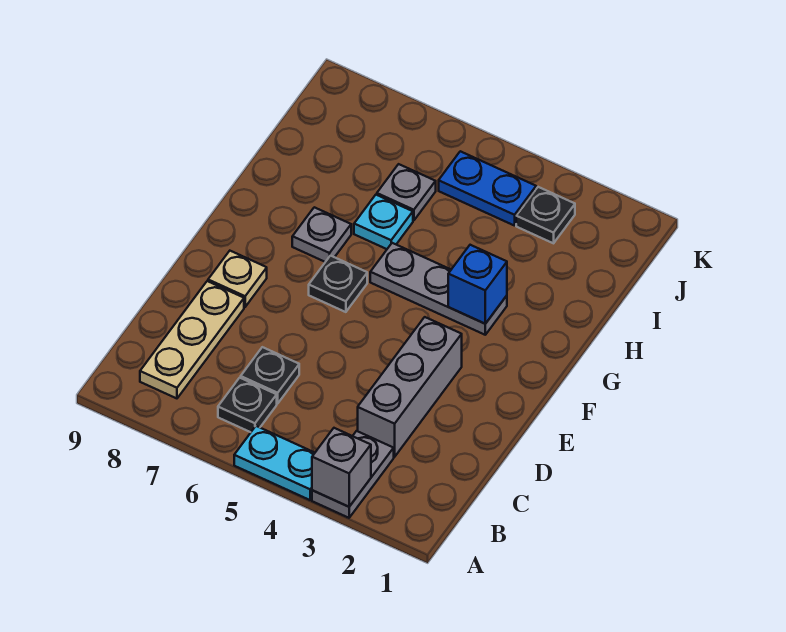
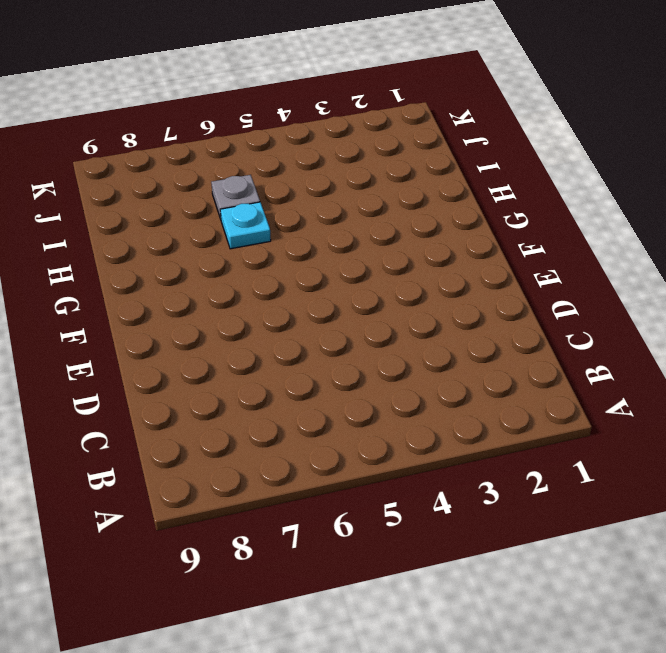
none -> grey 1x2 plate [312,431,394,518]
none -> cyan 1x2 plate [234,426,315,500]
none -> black 1x1 plate [218,378,277,432]

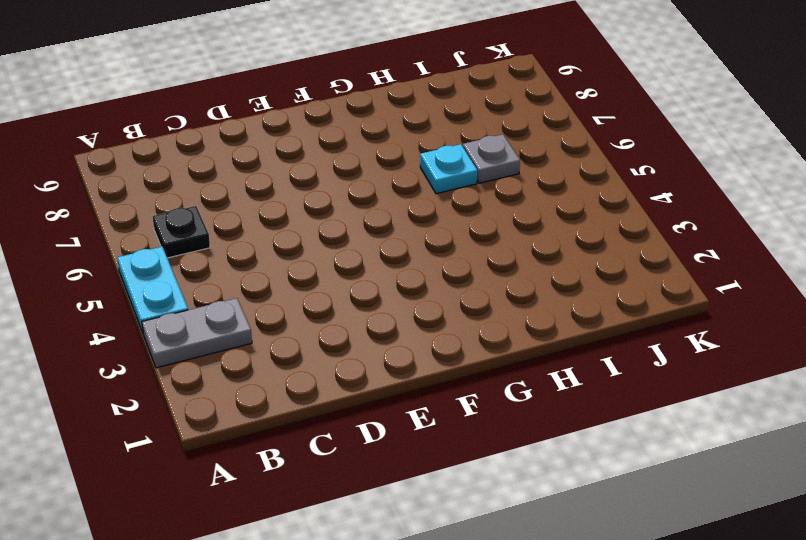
none -> tan 1x3 plate [140,281,244,398]
none -> grey 1x3 brick [358,317,462,457]
none -> black 1x1 plate [241,347,299,404]

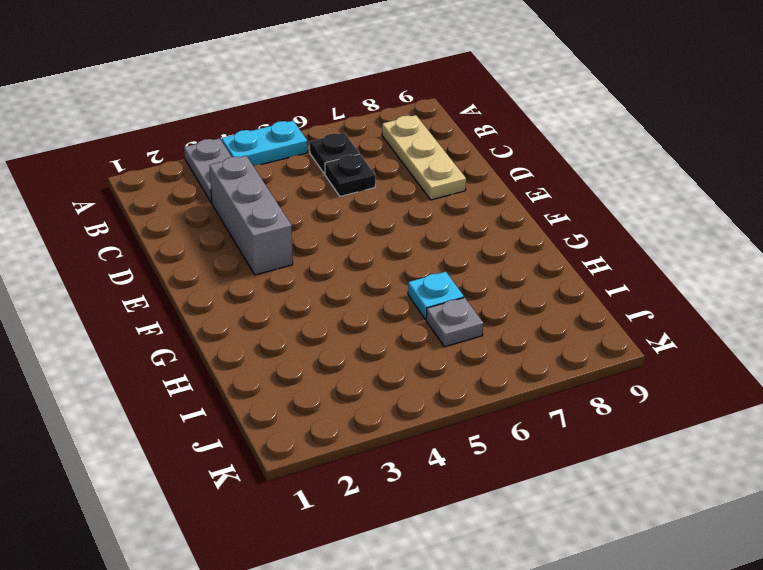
none -> tan 1x1 plate [208,251,267,307]
none -> black 1x1 plate [309,256,367,312]
none -> grey 1x3 plate [370,243,507,335]

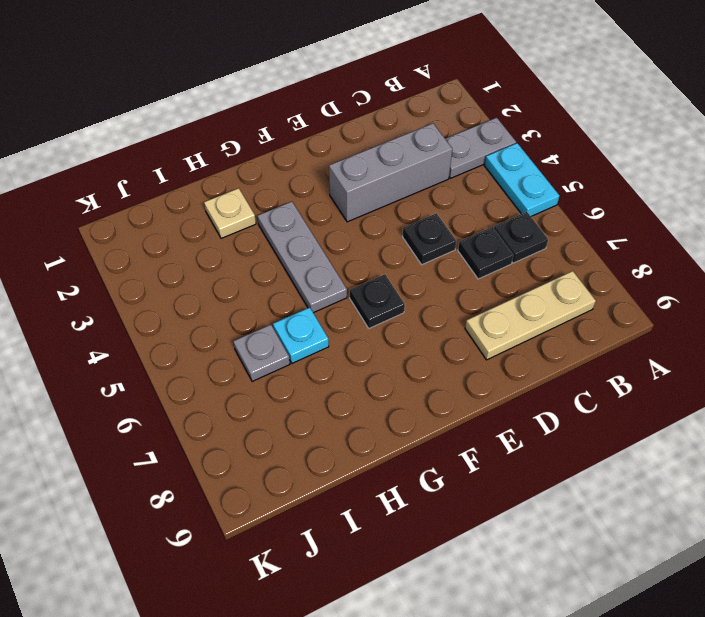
black 1x1 plate [402,213,456,265] -> black 1x1 plate moved to [516,187,575,243]
tan 1x1 plate [204,188,256,238] -> tan 1x1 plate moved to [208,251,267,307]
none -> grey 1x1 plate [292,207,351,262]
none -> blue 1x2 plate [439,151,536,226]
none -> grey 1x1 brick [312,428,371,507]

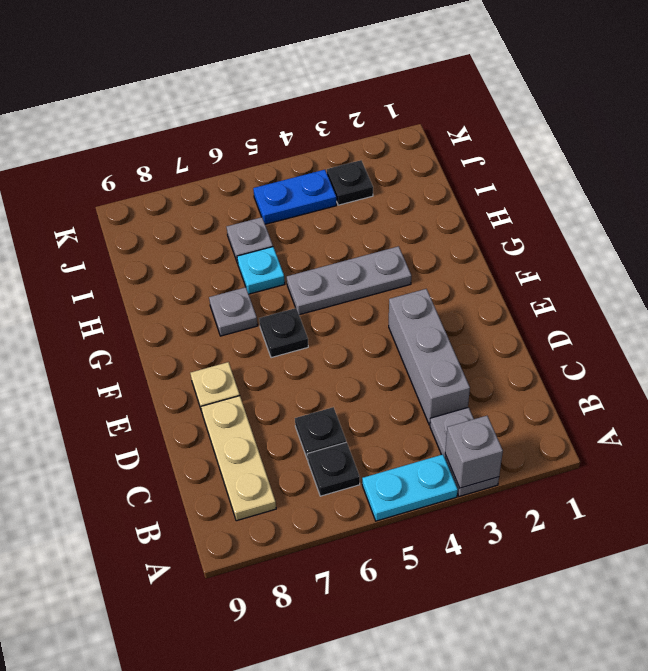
none -> blue 1x1 brick [448,245,507,324]

